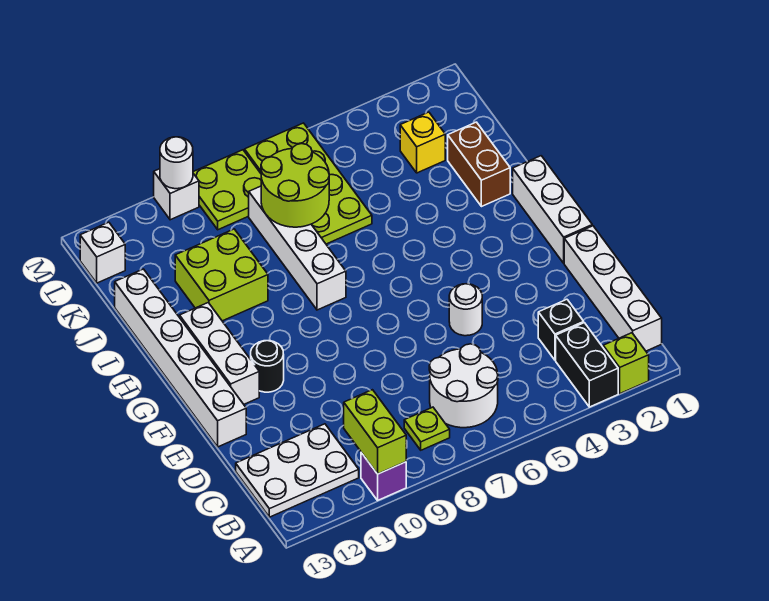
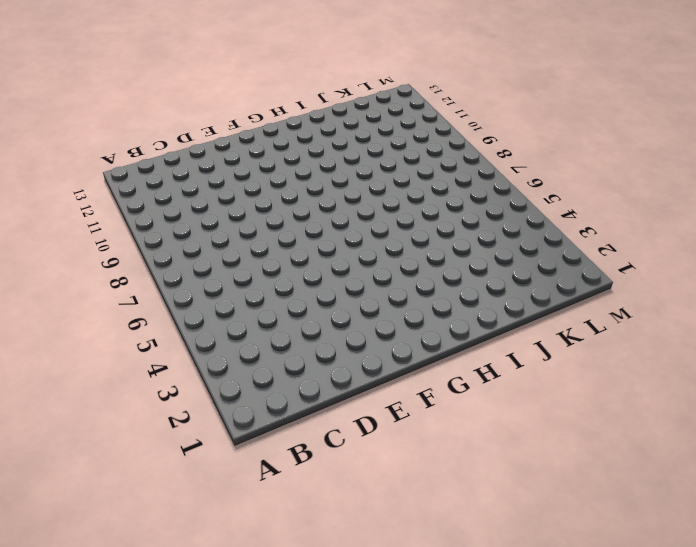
none -> lime 1x1 brick [603,333,649,394]
none -> black 1x2 brick [556,323,618,407]
none -> purple 1x1 brick [361,453,406,500]

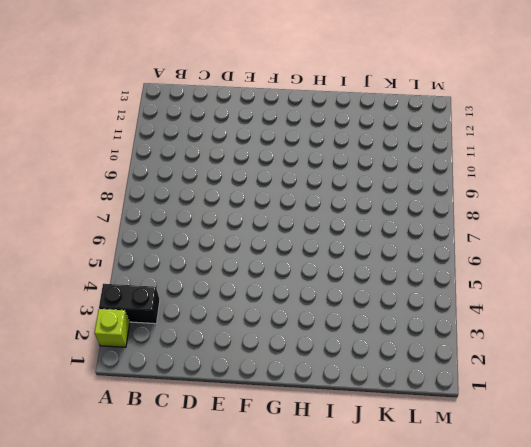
none -> purple 1x1 brick [361,453,406,500]
none -> white 1x4 brick [564,226,662,351]
none -> white 2x2 round brick [429,344,498,428]

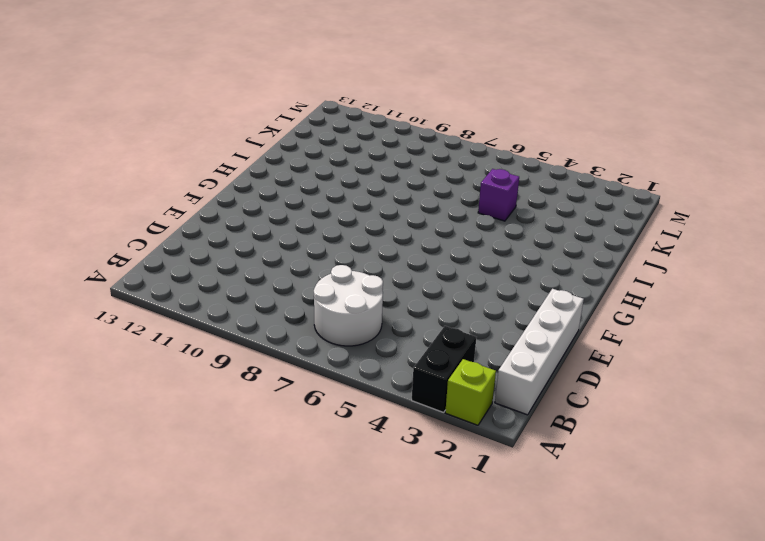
purple 1x1 brick [478,169,519,221] -> purple 1x1 brick moved to [361,453,406,500]
none -> lime 1x1 plate [404,407,450,450]
none -> white 2x3 plate [236,424,359,517]
none -> black 1x1 brick [538,299,584,360]

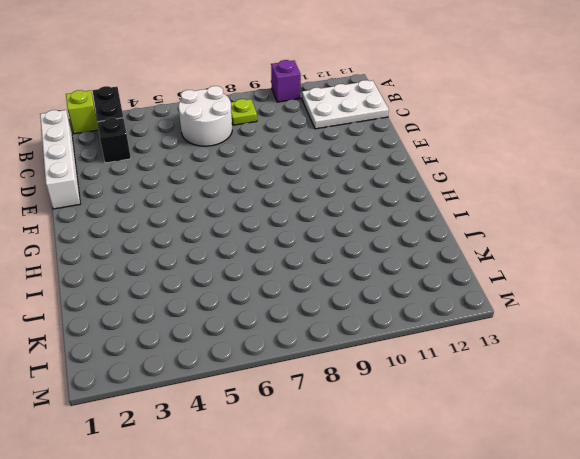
none -> white 1x1 round brick [449,284,482,336]
none -> white 1x6 brick [115,269,246,447]
none -> white 1x3 brick [513,156,592,263]

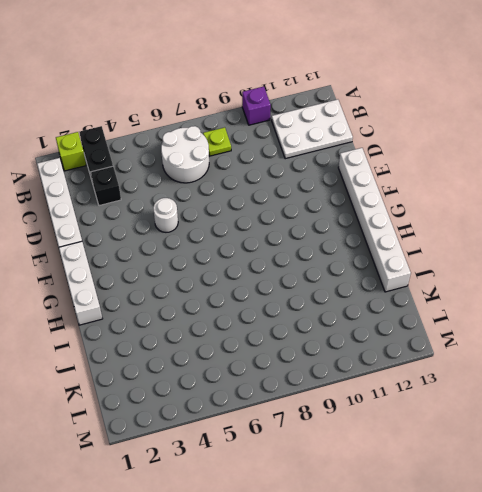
none -> black 1x1 round brick [251,341,284,392]
none -> white 1x3 brick [180,303,259,404]
none -> white 1x4 brick [249,186,346,310]

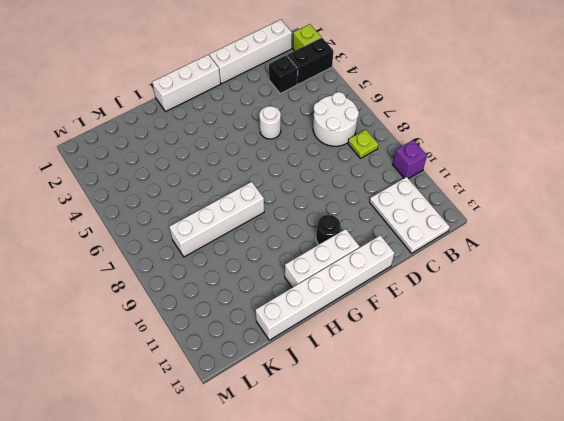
none -> brown 1x2 brick [448,122,510,207]
none -> lime 2x2 brick [175,229,268,321]
none -> lime 2x4 plate [245,123,372,244]

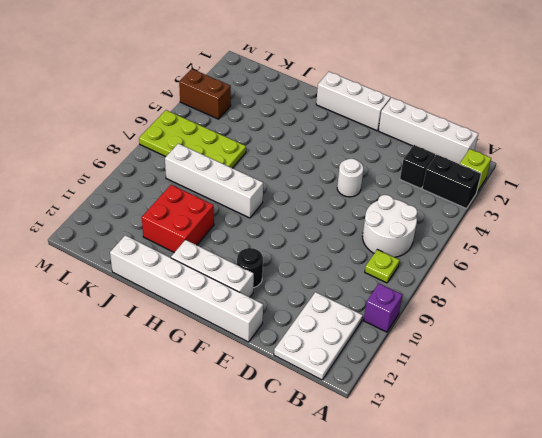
red 2x2 brick [142,185,214,253] -> lime 2x2 brick [175,229,268,321]
brown 1x2 brick [179,69,231,119] -> brown 1x2 brick moved to [448,122,510,207]
none -> yellow 1x1 brick [400,112,445,173]
none -> lime 2x2 plate [193,150,261,230]
none -> white 1x1 brick [80,222,125,283]

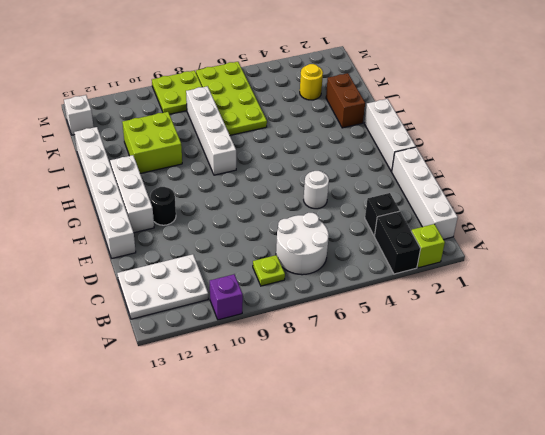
yellow 1x1 round brick [300,64,323,100] -> yellow 1x1 brick [400,112,445,173]
none -> white 1x1 brick [154,169,199,220]
none -> lime 1x2 brick [344,390,406,474]
none -> lime 2x2 round brick [261,144,329,227]

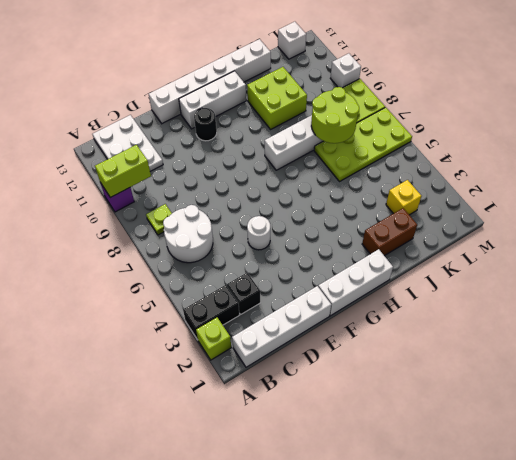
none -> white 1x1 round brick [160,137,193,189]

